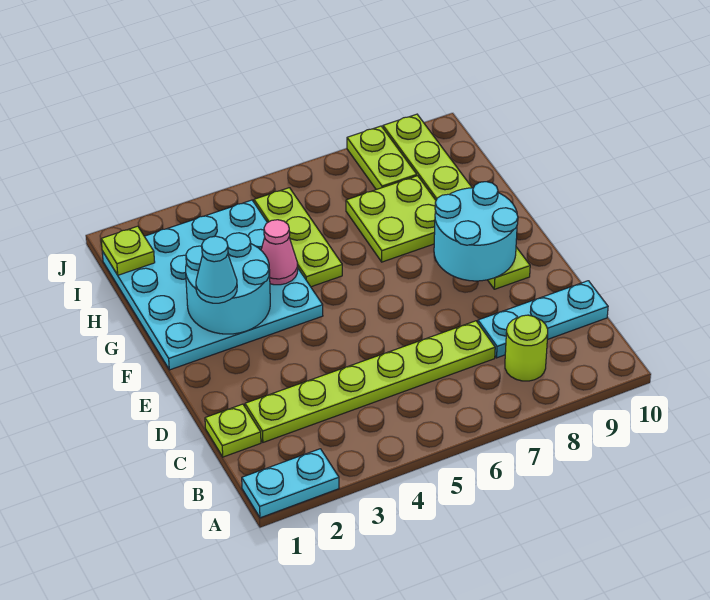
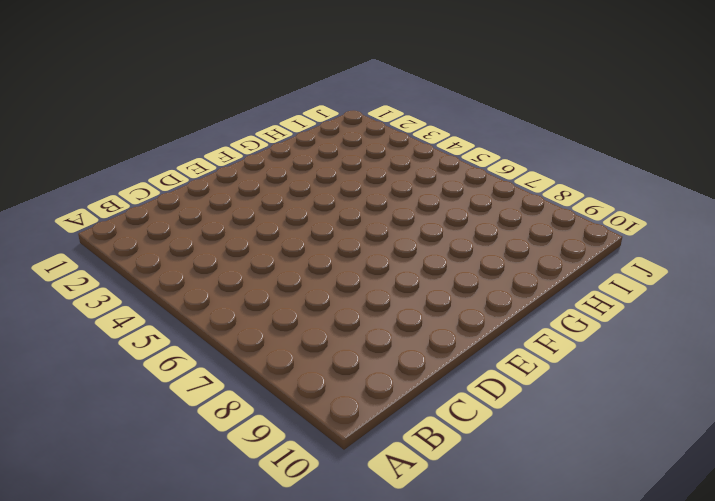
none -> cyan 1x2 plate [242,449,339,518]
none -> lime 1x1 round brick [505,315,548,381]
none -> lime 1x1 plate [205,404,261,457]

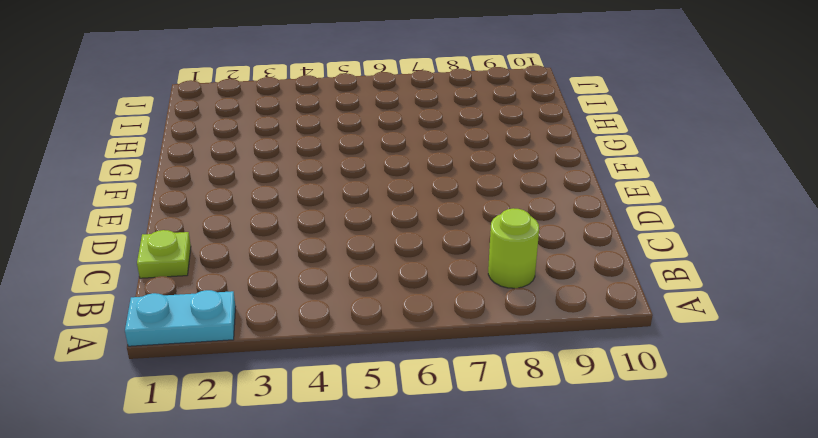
none -> lime 1x6 plate [245,321,495,442]
none -> cyan 1x3 plate [478,281,608,358]
none -> lime 1x6 plate [383,114,530,289]

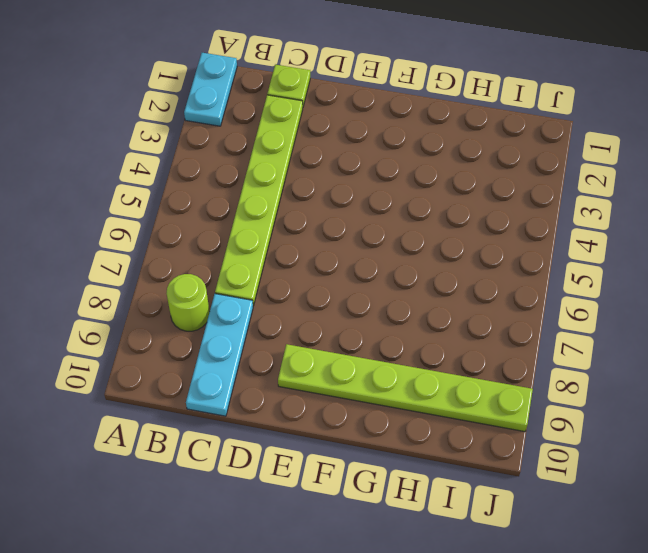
none -> cyan 4x4 plate [102,200,323,370]
none -> lime 1x3 plate [254,188,342,287]
none -> lime 2x2 plate [346,176,436,262]

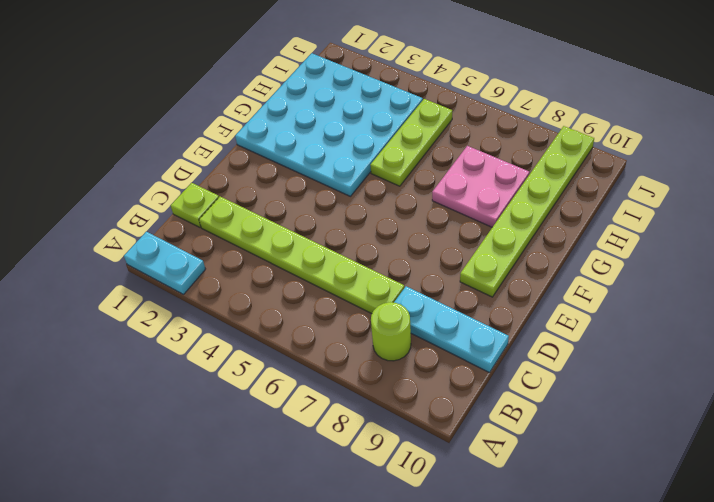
pink 2x2 plate [432,146,529,227] -> lime 2x2 plate [346,176,436,262]
none -> lime 1x2 plate [347,126,417,190]
none -> cyan 2x2 round brick [434,182,518,281]
none -> cyan 2x2 round brick [186,233,270,334]

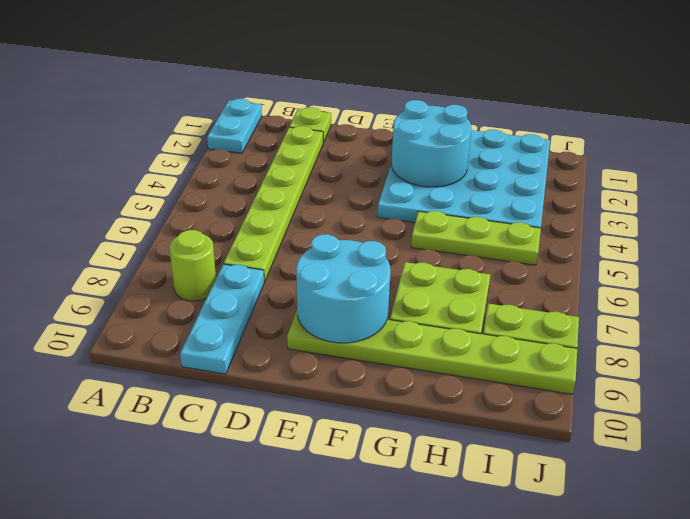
none -> pink 1x1 cone [261,220,298,285]
none -> lime 1x1 plate [101,226,155,275]
none -> cyan 1x1 cone [196,236,237,303]

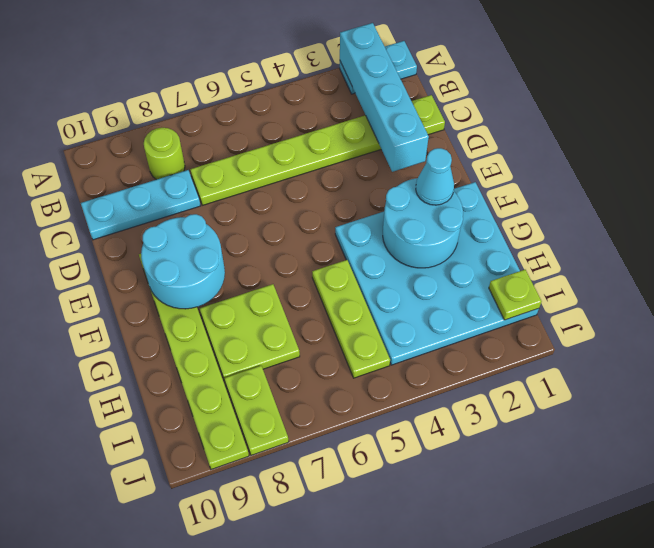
cyan 1x4 brick [340,23,429,172] -> none
none -> pink 1x1 cone [261,220,298,285]

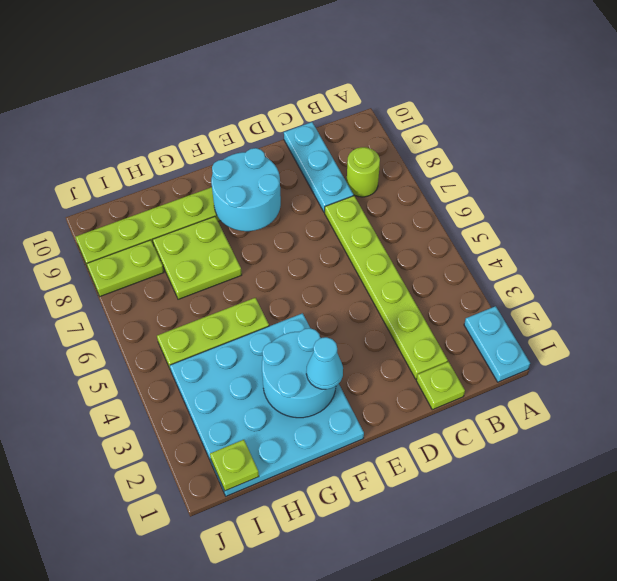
none -> pink 1x1 cone [261,220,298,285]

